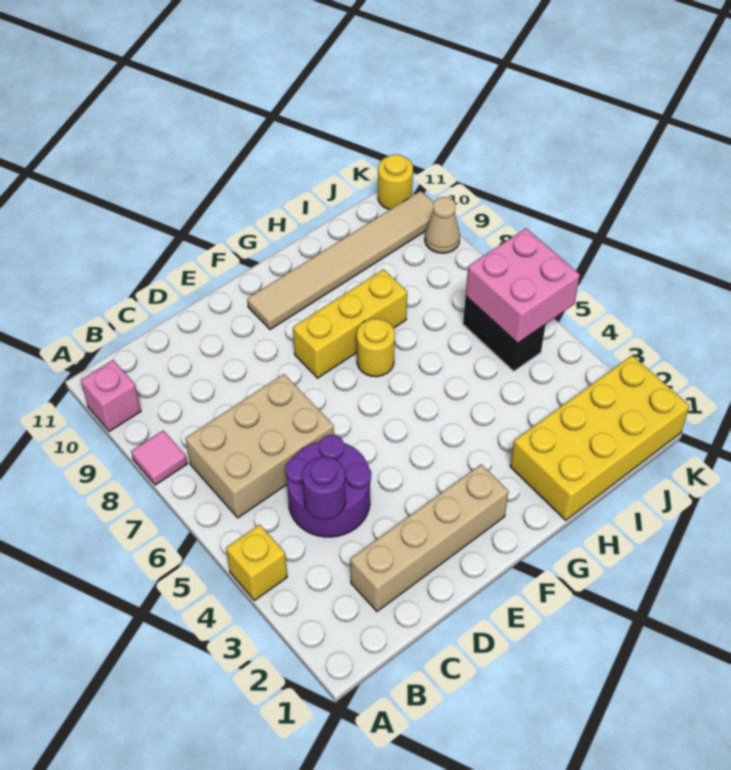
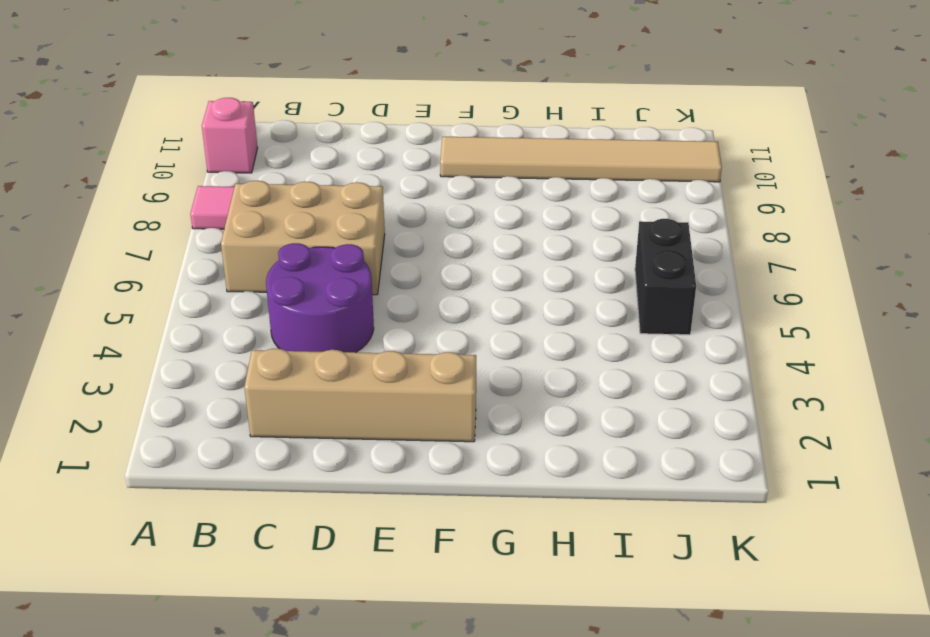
none -> yellow 1x1 brick [226,524,287,601]
none -> yellow 1x3 brick [293,269,407,378]
none -> yellow 1x1 round brick [357,318,395,377]

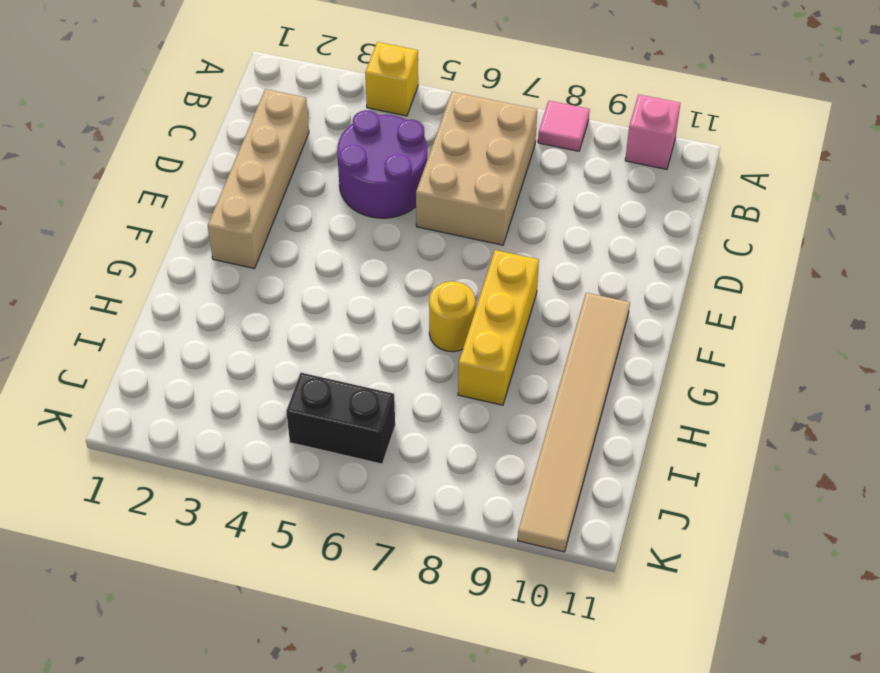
none -> yellow 2x4 brick [510,355,690,520]
none -> tan 1x1 cone [425,197,460,253]
none -> yellow 1x1 round brick [378,154,413,209]

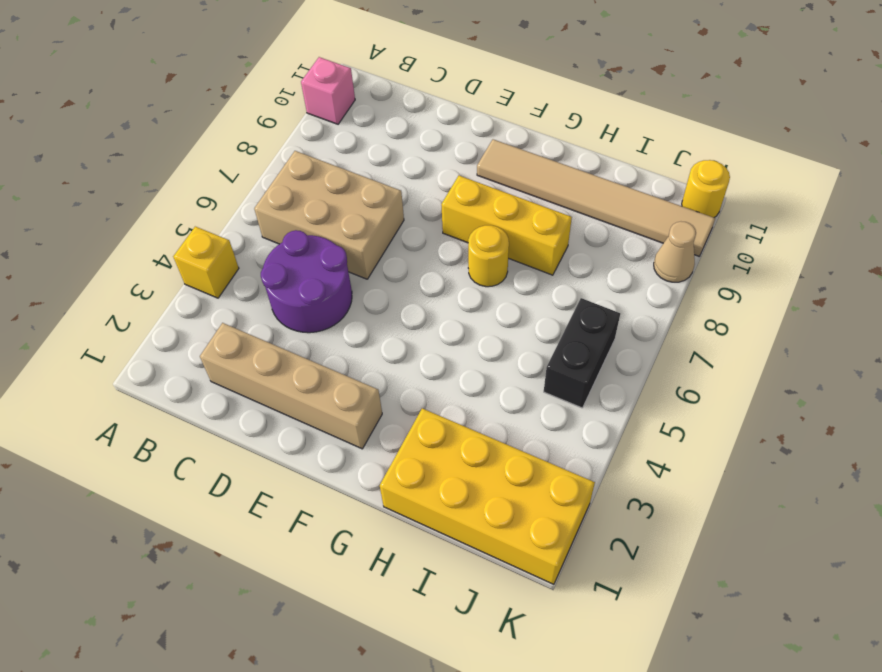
none -> pink 1x1 tile [131,430,187,485]
none -> purple 1x1 round brick [302,457,345,519]
none -> pink 2x2 brick [466,228,580,343]

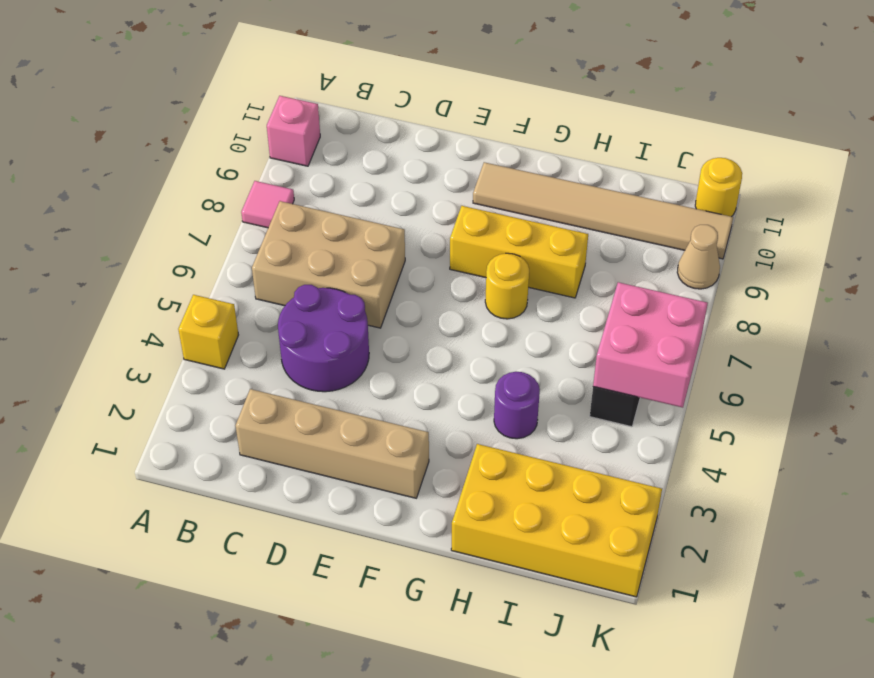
purple 1x1 round brick [494,372,540,439] -> purple 1x1 round brick moved to [302,457,345,519]

